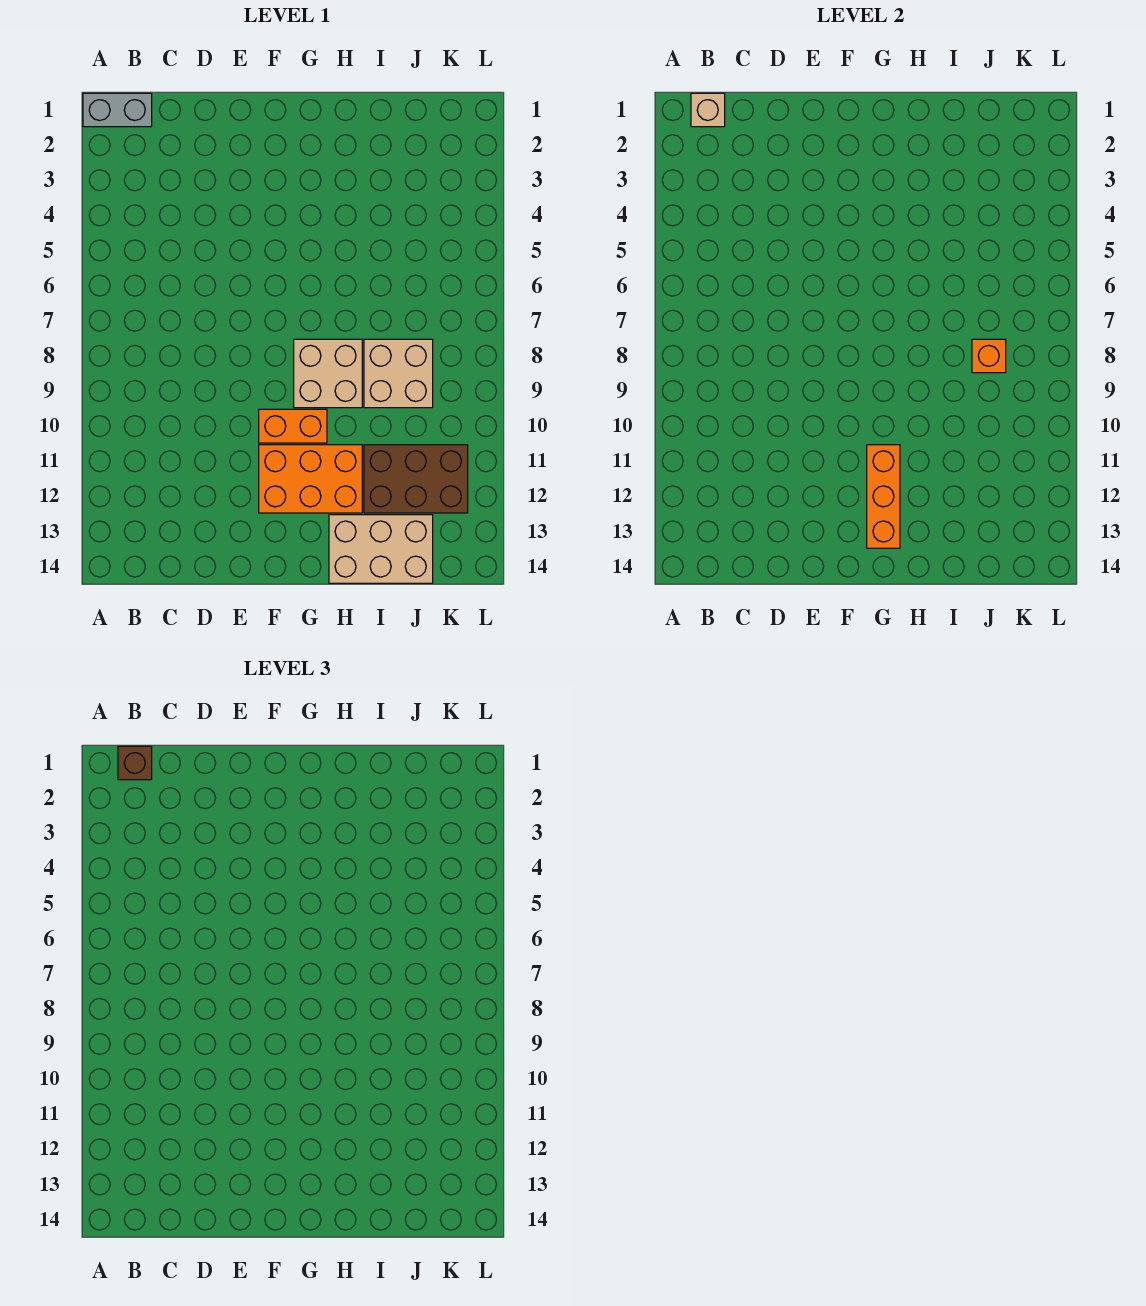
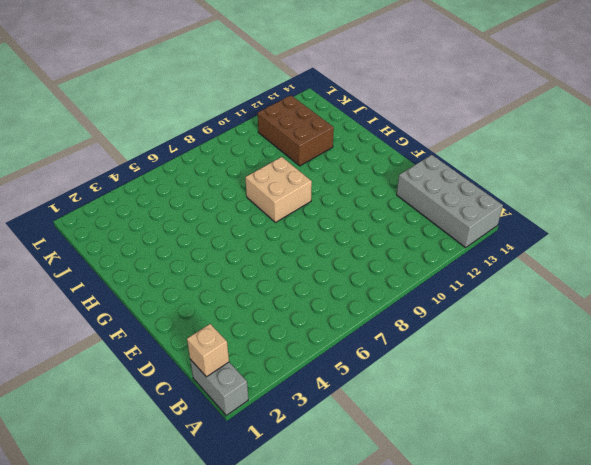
grey 2x4 brick [397,155,503,248] -> none
none -> orange 1x2 brick [259,409,327,443]
none -> orange 2x3 brick [259,445,362,513]

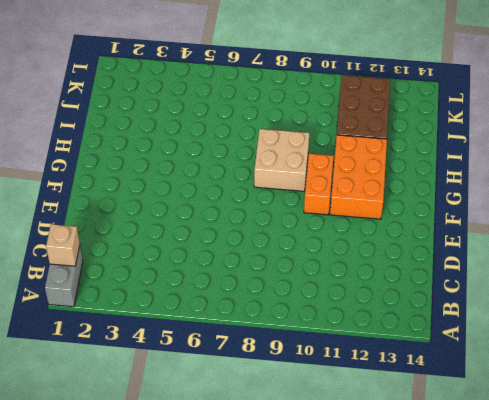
none -> tan 2x3 brick [329,515,433,583]
none -> tan 2x2 brick [364,339,433,408]

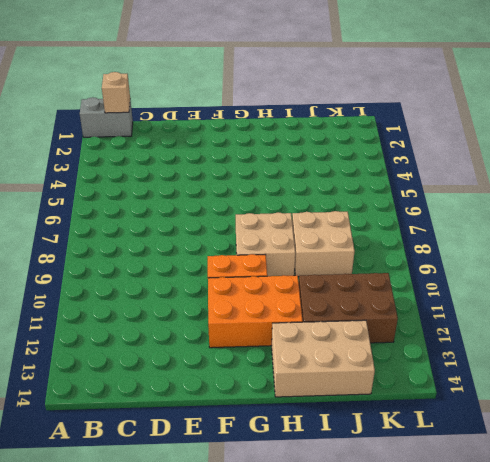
none -> orange 1x3 brick [867,445,900,548]
none -> orange 1x1 brick [972,339,1006,373]

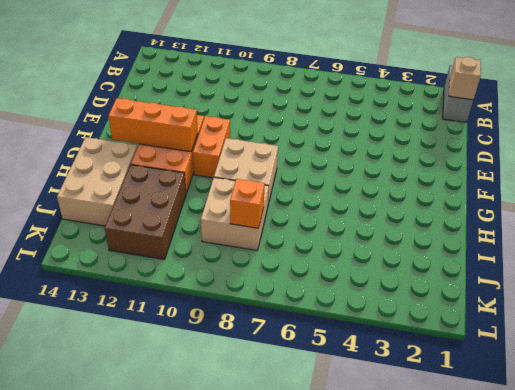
none -> brown 1x1 brick [118,746,152,780]

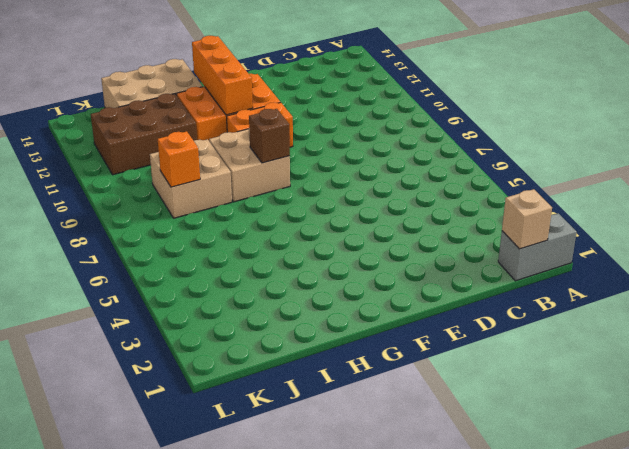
brown 1x1 brick [249,109,290,163] -> brown 1x1 brick moved to [118,746,152,780]

